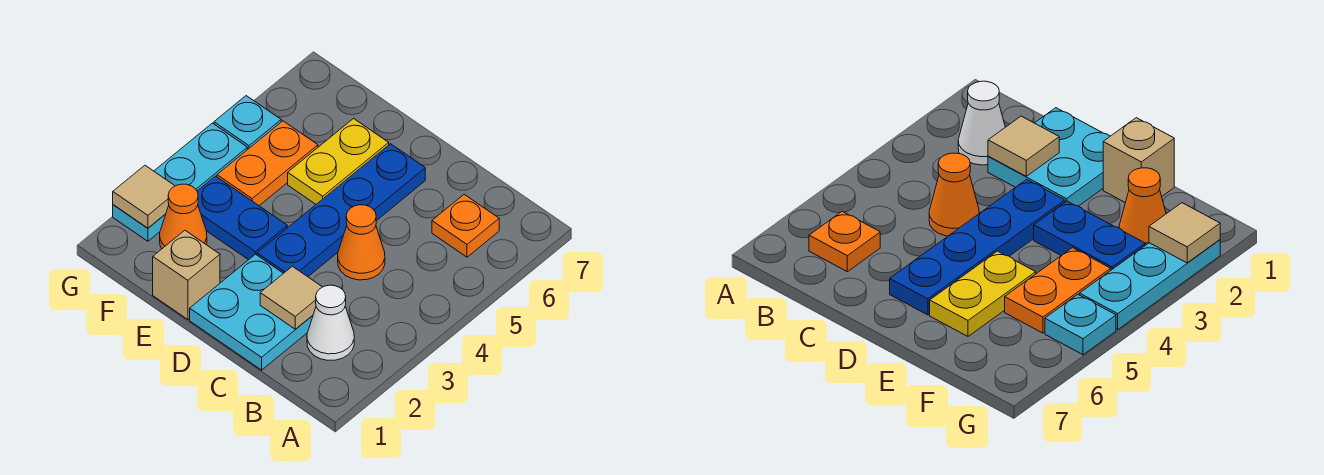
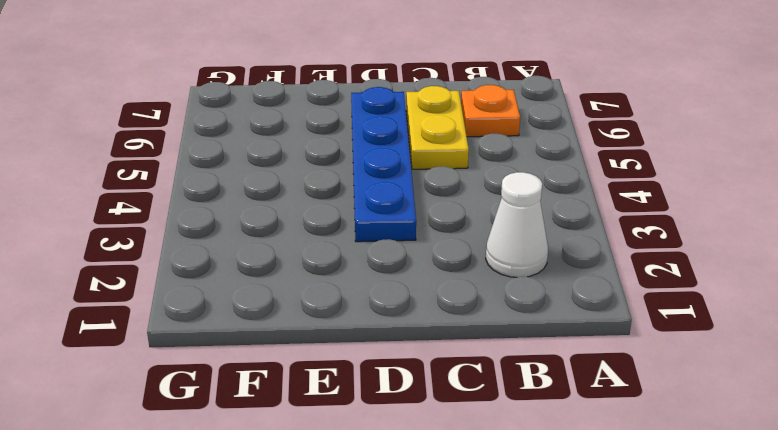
yellow 1x2 plate [406,86,469,169] -> yellow 1x2 plate moved to [288,119,389,204]
none -> cyan 2x2 plate [190,254,313,370]
none -> orange 1x1 cone [338,205,385,280]
none -> tan 1x1 brick [153,230,220,319]

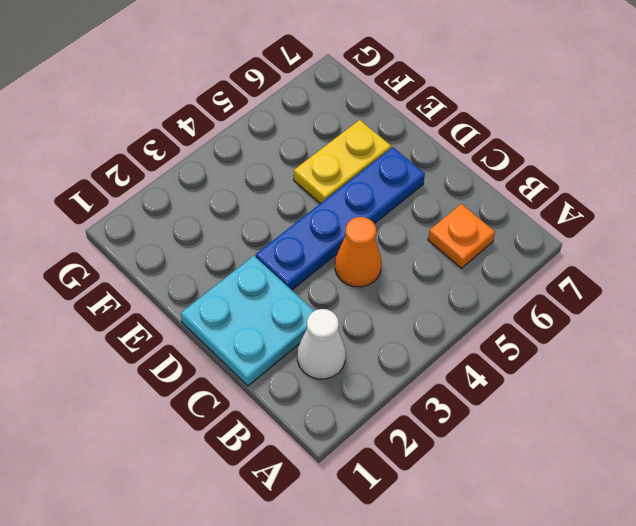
none -> tan 1x1 brick [153,230,220,319]
none -> blue 1x2 plate [197,176,287,260]
none -> orange 1x1 cone [160,184,207,248]

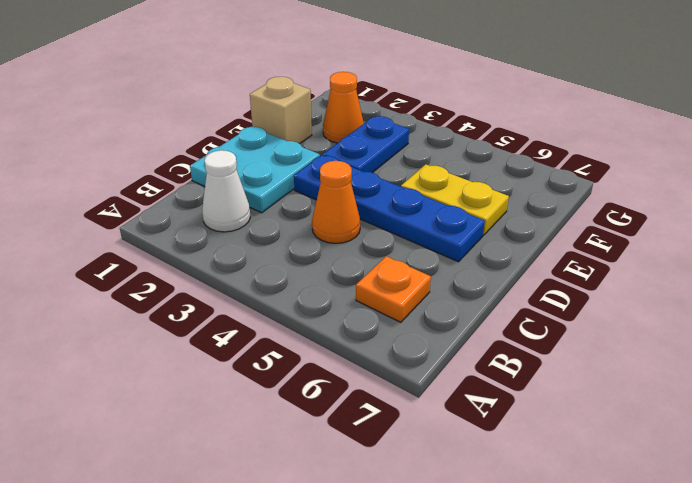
none -> orange 1x2 plate [217,121,318,206]
none -> cyan 1x3 plate [113,123,247,241]
none -> cyan 1x1 plate [214,96,281,150]

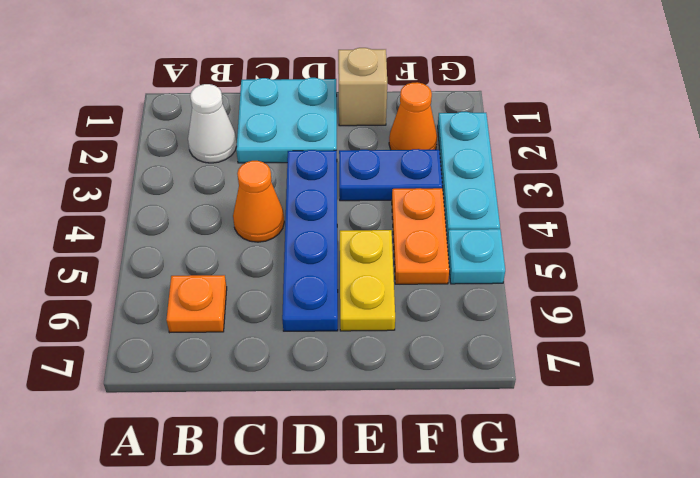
none -> tan 1x1 tile [260,266,322,329]
none -> tan 1x1 tile [113,165,175,228]

